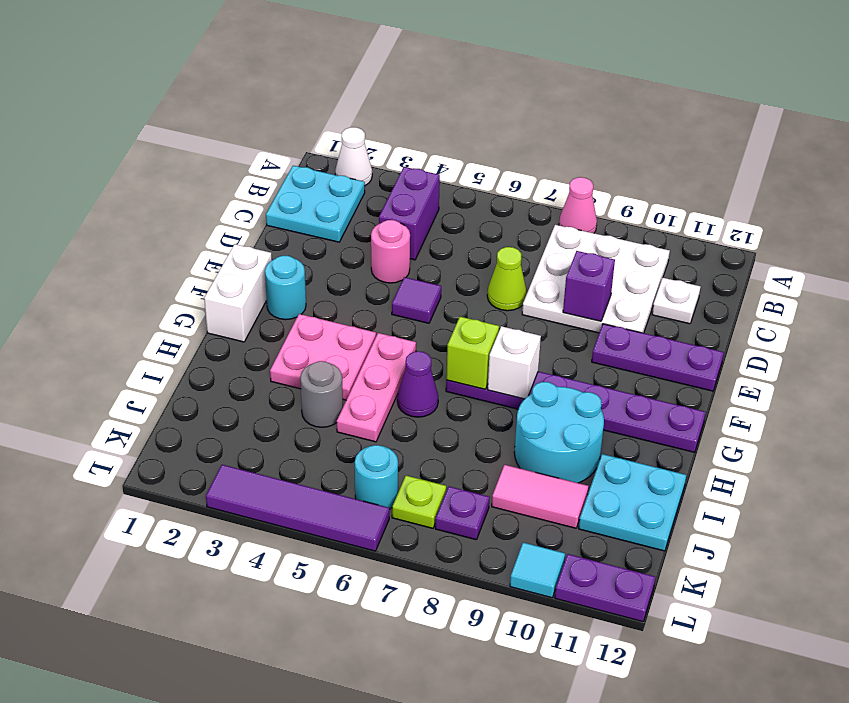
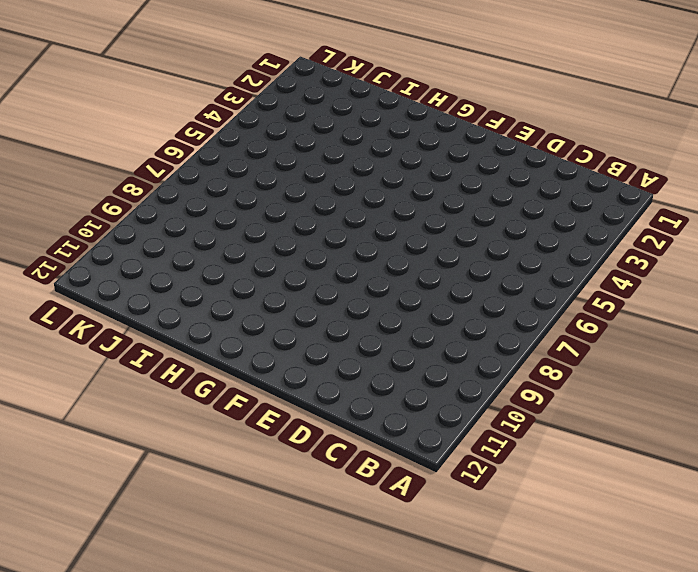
none -> white 1x1 cone [335,127,372,185]
none -> pink 1x1 cone [559,177,597,233]
none -> cyan 2x2 plate [266,166,365,242]

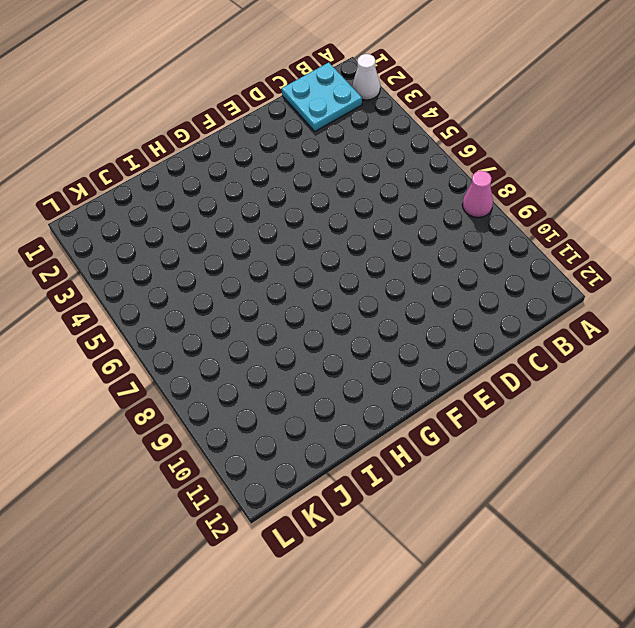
none -> purple 1x2 brick [379,167,440,260]
none -> white 3x3 plate [522,225,670,333]
none -> white 1x1 plate [652,278,700,324]

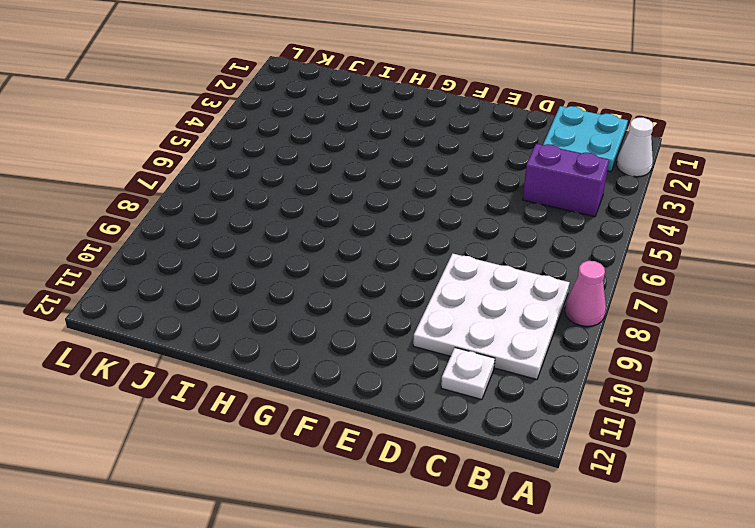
none -> pink 1x1 round brick [371,220,410,283]
none -> lime 1x1 cone [487,247,527,311]
none -> purple 1x1 tile [392,277,441,323]

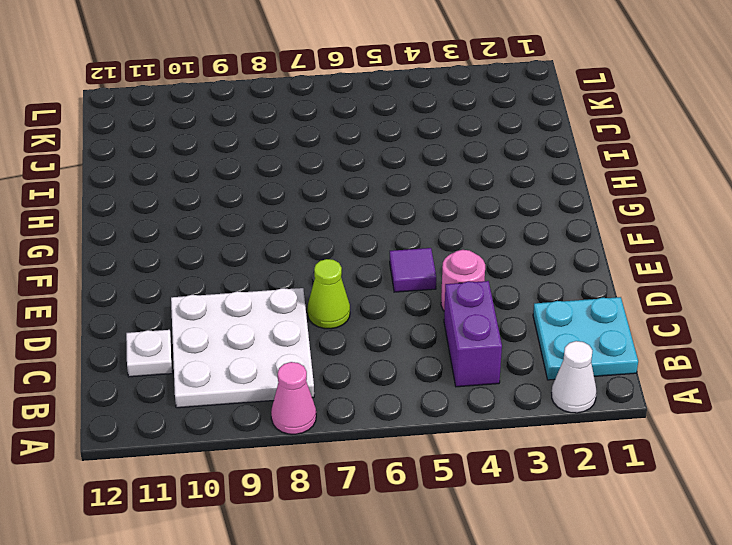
none -> purple 1x3 plate [592,324,724,391]
none -> white 1x2 brick [204,244,272,342]
none -> cyan 1x1 round brick [265,256,306,320]

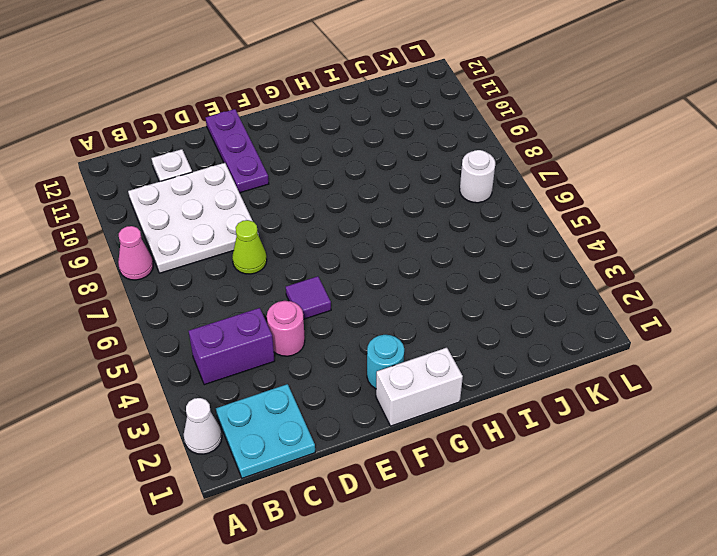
white 1x1 round brick [460,150,495,203] -> lime 1x1 plate [392,476,446,528]
none -> pink 2x2 plate [270,314,376,400]
none -> pink 1x3 plate [337,333,416,442]
none -> purple 1x6 plate [446,371,706,452]

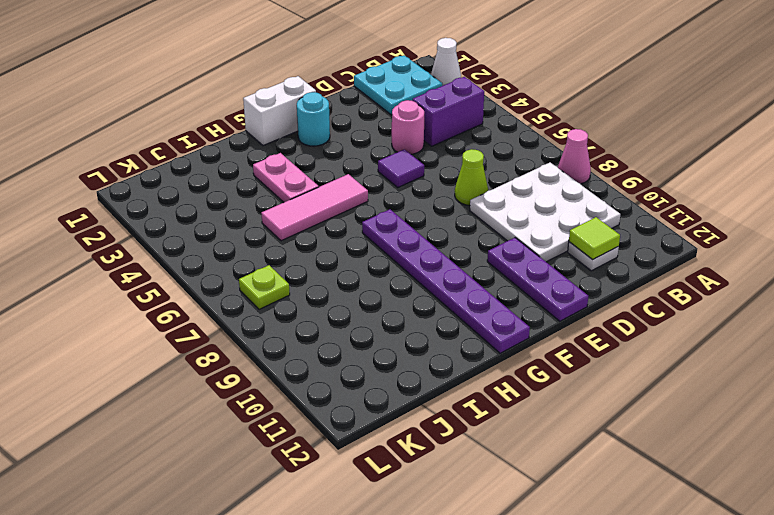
lime 1x1 tile [569,217,620,260] -> none
pink 1x3 tile [261,174,368,241] -> pink 1x3 plate [337,333,416,442]
pink 1x2 plate [253,153,319,202] -> pink 2x2 plate [270,314,376,400]
none -> purple 1x1 cone [397,351,438,417]
none -> cyan 2x2 round brick [514,382,604,483]
none -> grey 1x1 round brick [300,361,343,427]

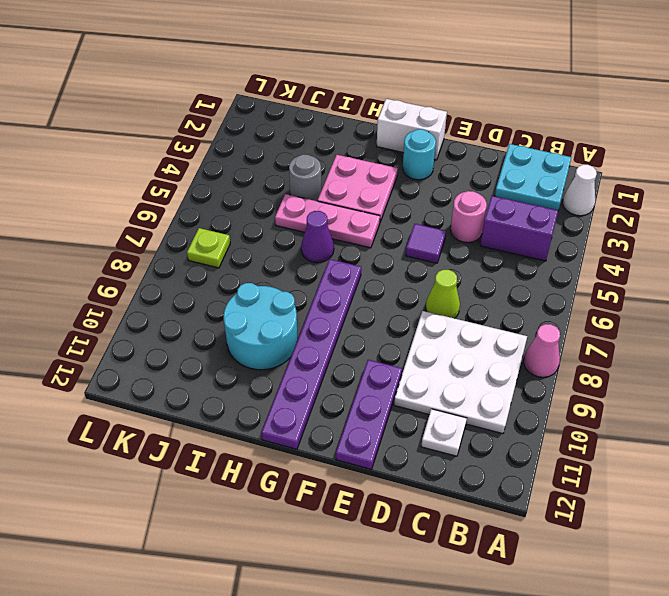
none -> cyan 2x2 plate [579,454,686,551]
none -> pink 1x2 tile [492,465,588,528]
none -> cyan 1x1 round brick [355,445,398,509]

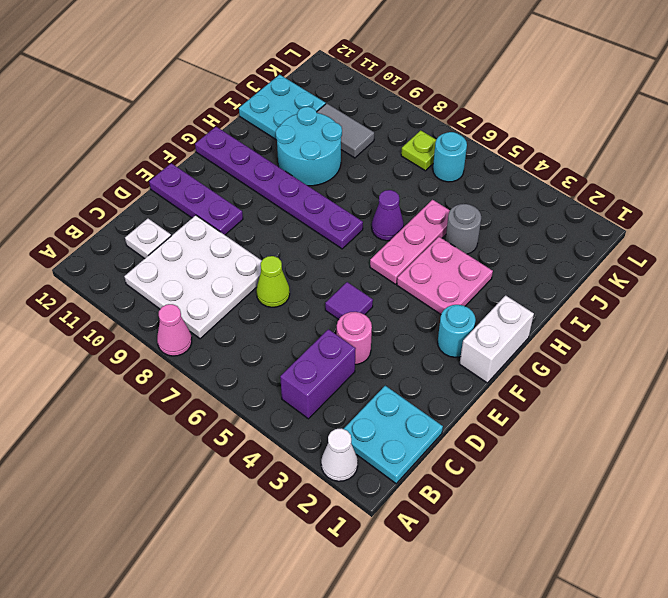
grey 1x2 tile [317,103,374,158] -> pink 1x2 tile [492,465,588,528]
none -> purple 1x1 plate [435,487,490,540]
none -> purple 1x4 tile [206,465,389,551]
none -> cyan 1x1 tile [510,543,565,598]

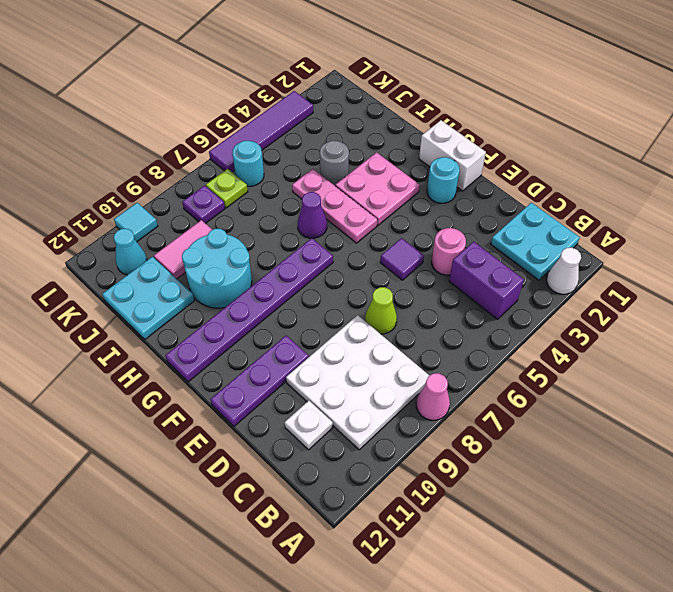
cyan 1x1 cone [114,229,147,275] -> none
none -> purple 1x2 plate [555,554,655,622]
none -> purple 1x1 brick [563,251,615,321]
none -> lime 1x1 brick [446,317,499,389]

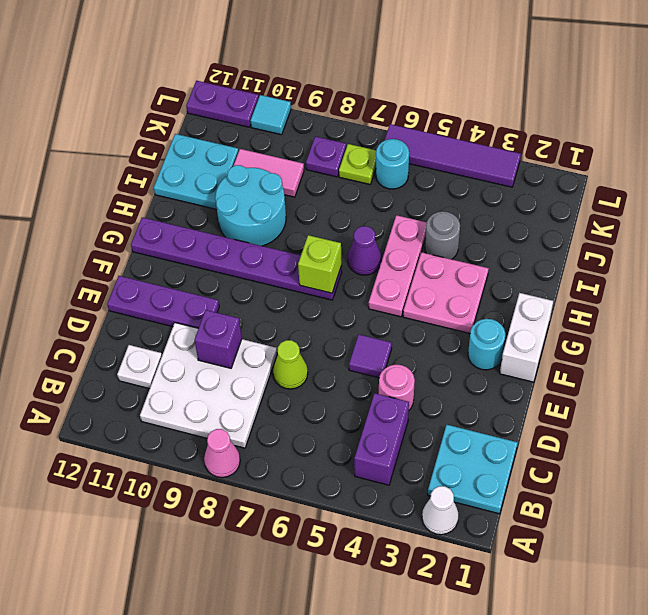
none -> white 1x1 brick [488,326,541,399]

